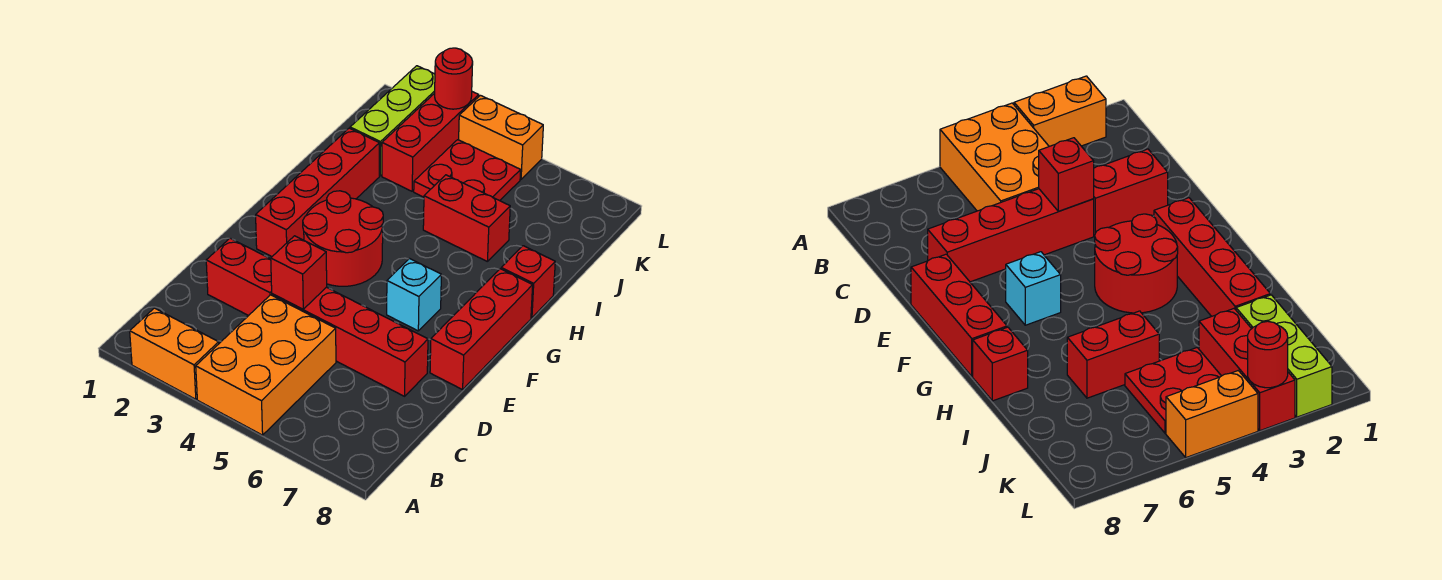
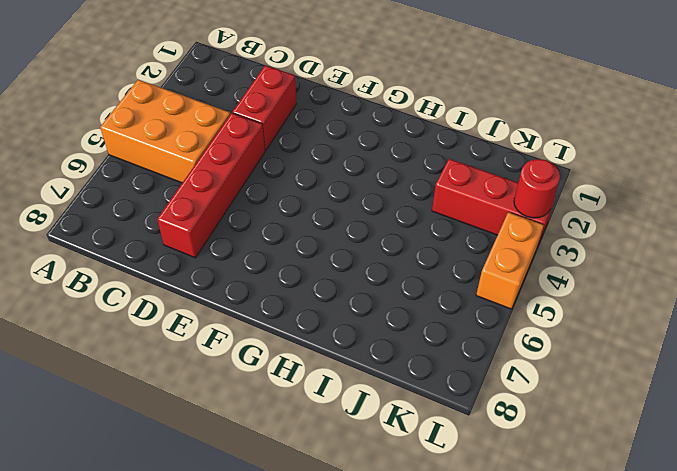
none -> orange 1x2 brick [130,308,219,399]
none -> red 1x3 brick [430,269,533,390]
none -> red 1x4 brick [256,128,379,257]

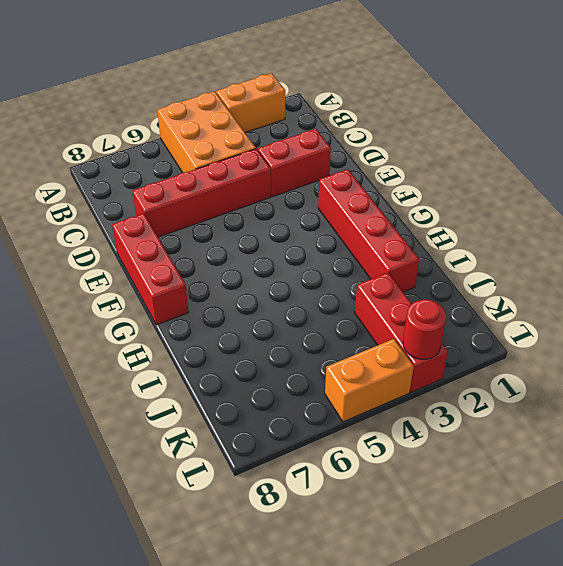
none -> red 2x2 round brick [303,191,383,286]
none -> cyan 1x1 brick [387,259,441,331]
none -> red 1x1 brick [501,246,555,318]

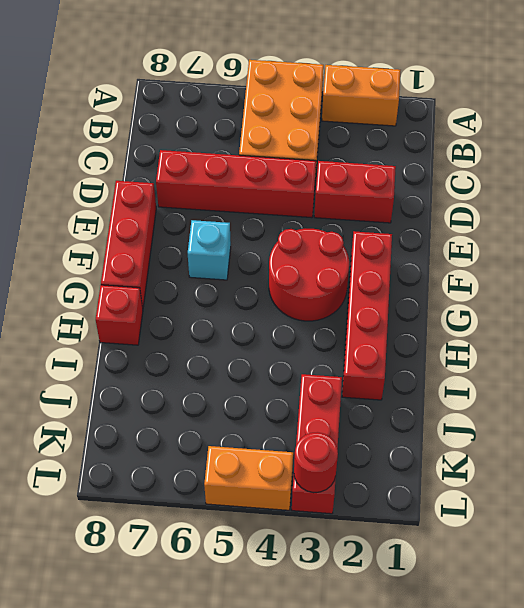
none -> red 1x2 brick [423,175,510,261]
none -> lime 1x3 brick [350,66,435,176]
none -> red 2x2 plate [414,140,521,201]

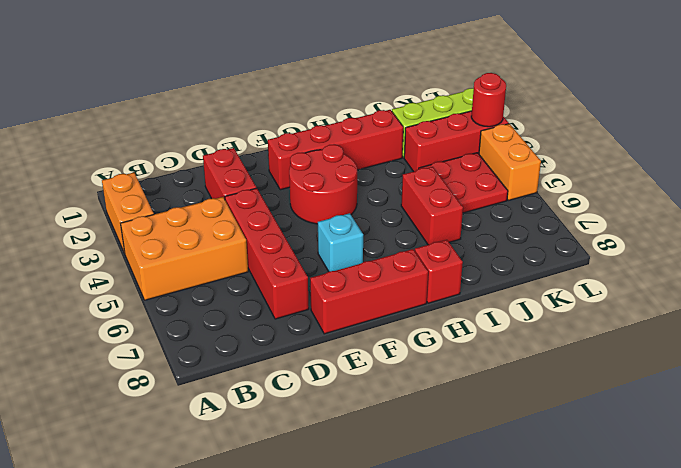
none -> red 1x1 brick [271,236,327,309]

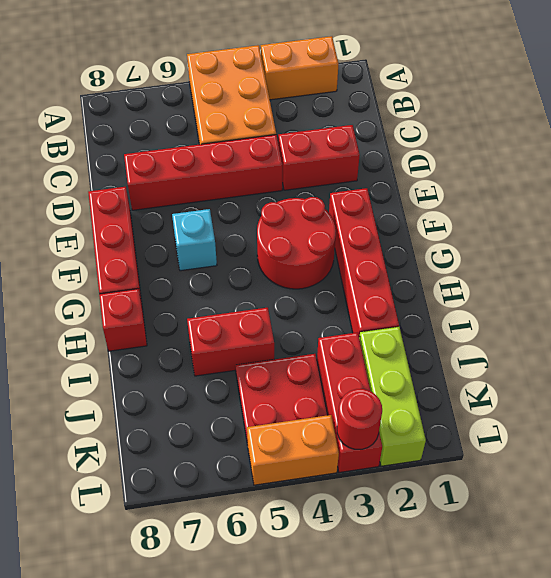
none -> red 1x1 brick [271,236,327,309]

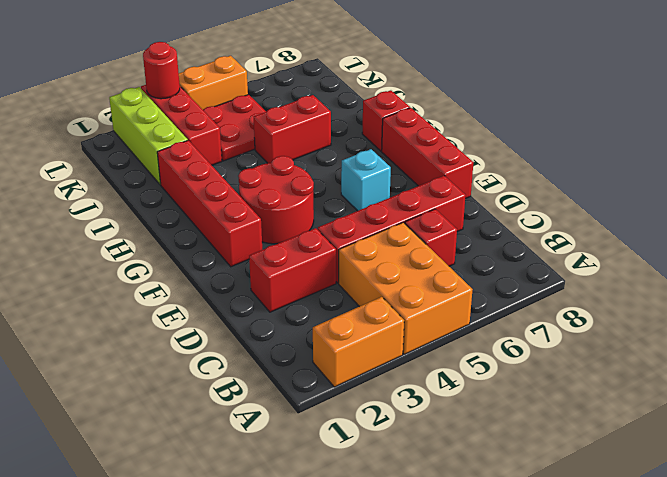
red 1x1 brick [405,209,457,266] -> red 1x1 brick moved to [271,236,327,309]

